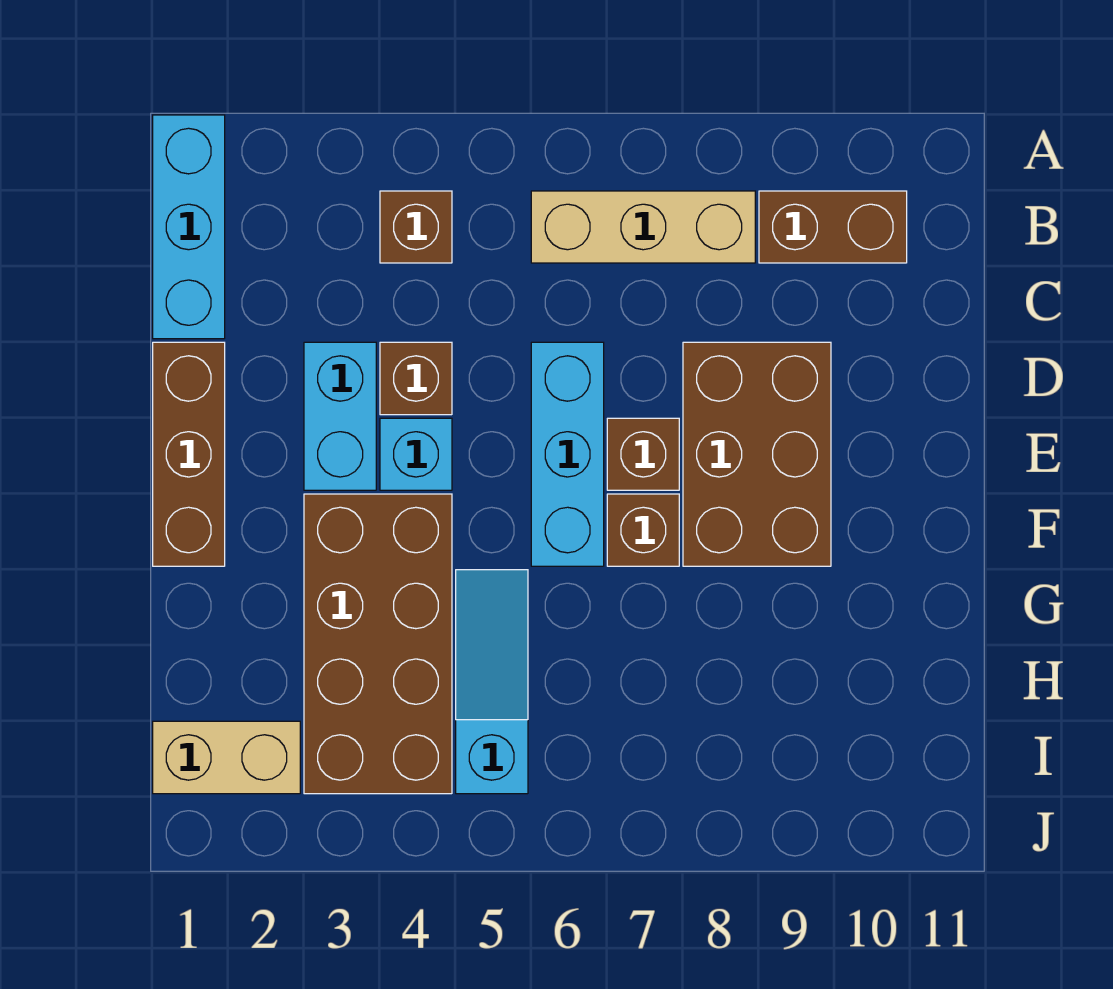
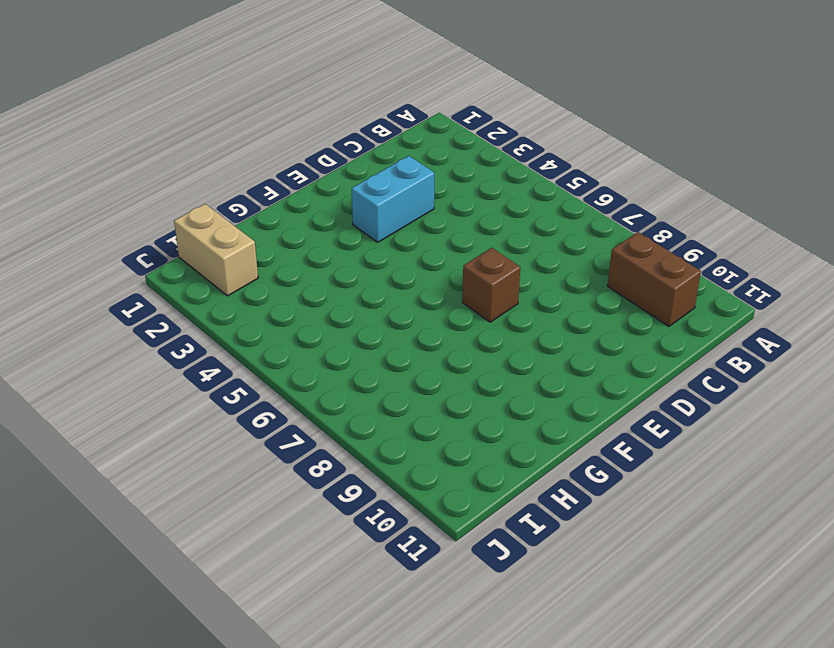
none -> cyan 1x3 brick [153,115,225,339]
none -> brown 1x1 brick [380,191,452,263]
none -> tan 1x3 brick [531,191,755,263]

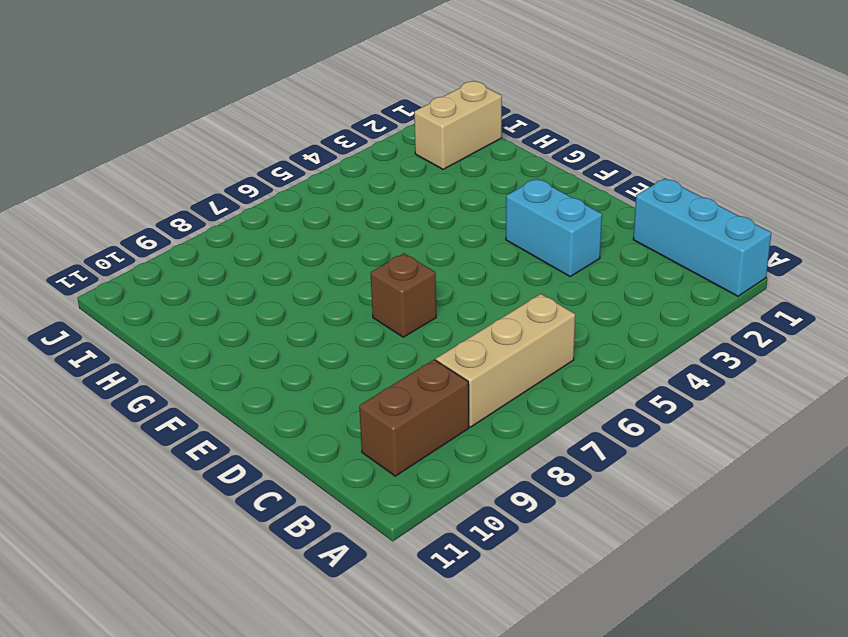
none -> brown 1x1 brick [380,191,452,263]
none -> brown 1x3 brick [153,342,225,566]
none -> brown 1x1 brick [380,342,452,415]

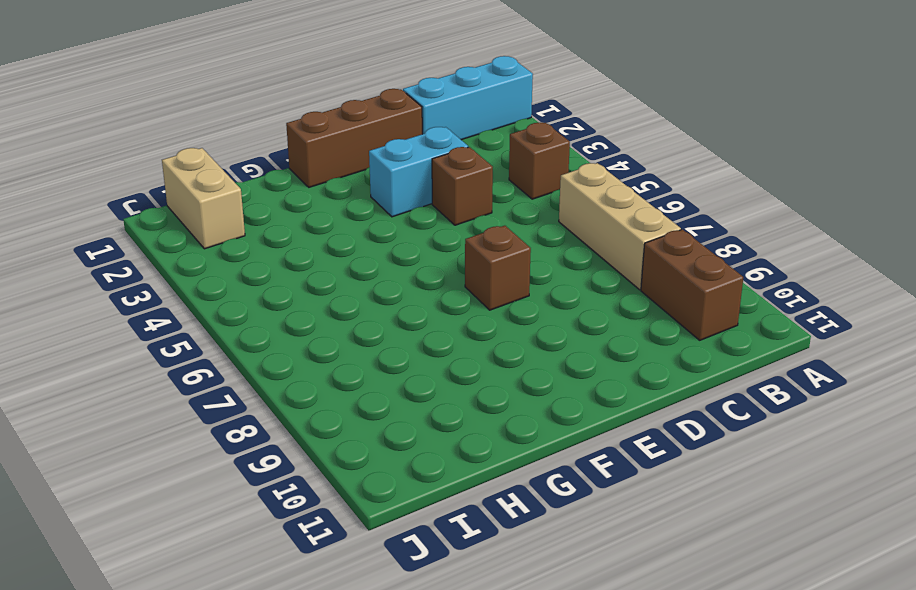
none -> cyan 1x3 brick [531,342,604,566]
none -> brown 2x3 brick [683,342,831,566]
none -> cyan 1x1 brick [380,418,452,490]

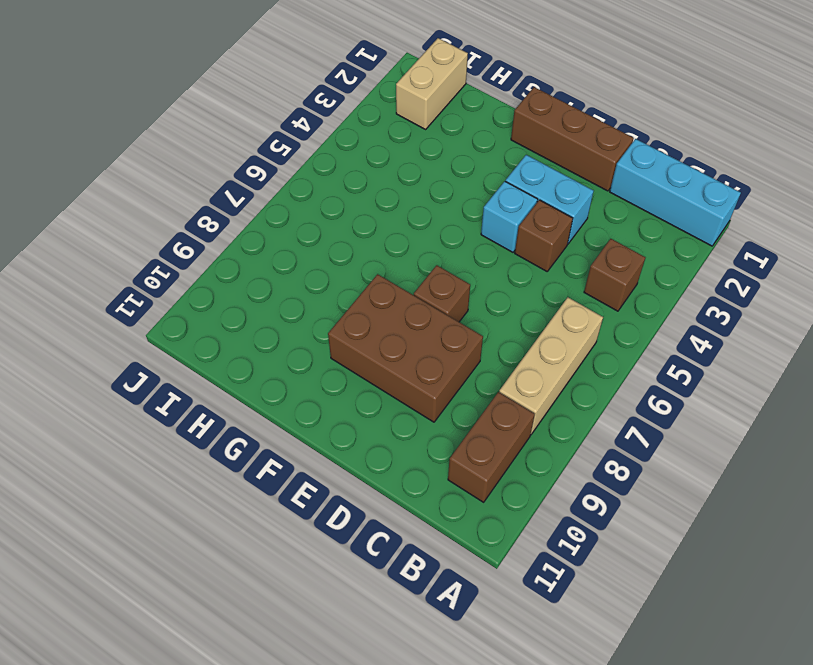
none -> cyan 1x3 brick [531,342,604,566]
none -> brown 2x4 brick [304,494,452,794]
none -> brown 1x1 brick [607,494,679,566]

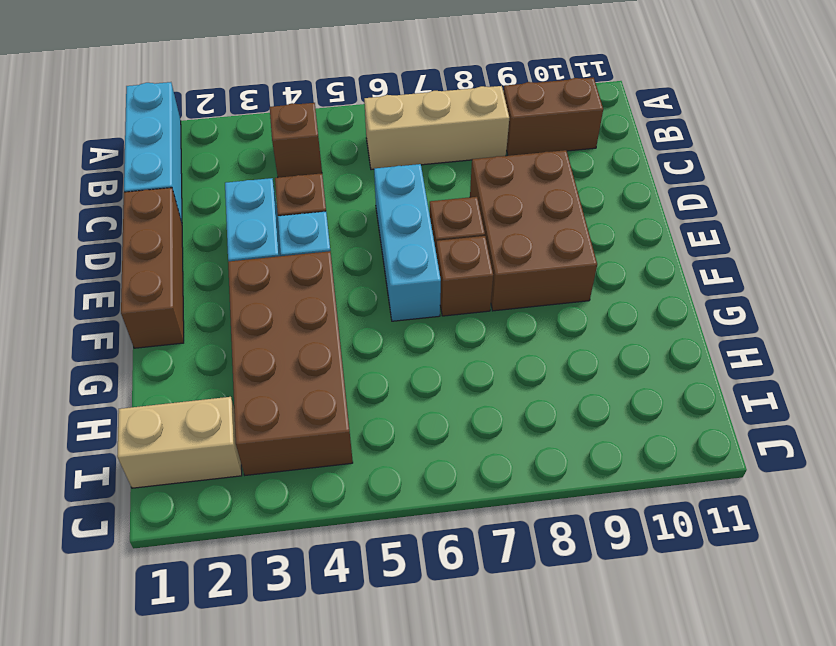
none -> cyan 1x3 slope [456,570,528,794]

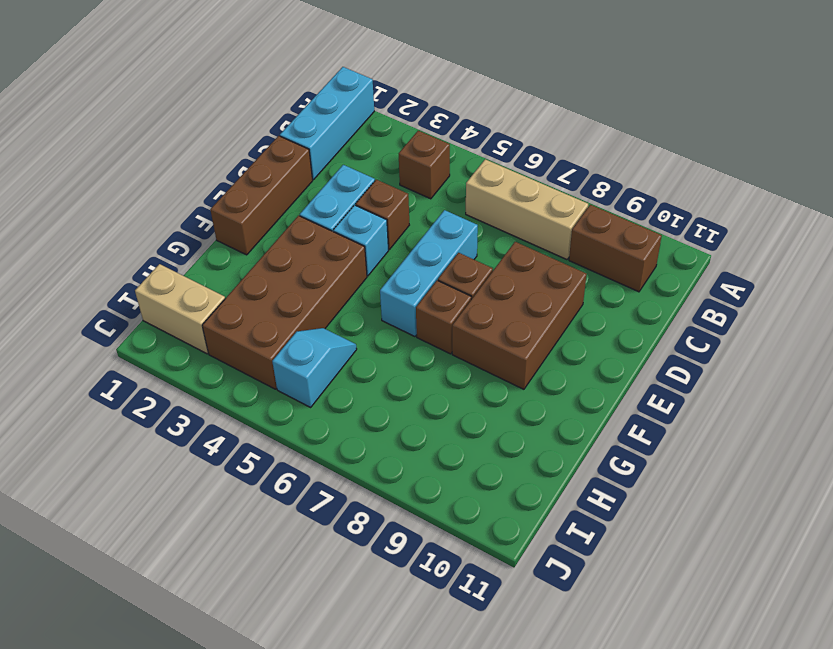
cyan 1x2 slope [272,328,357,407] -> cyan 1x3 slope [456,570,528,794]

